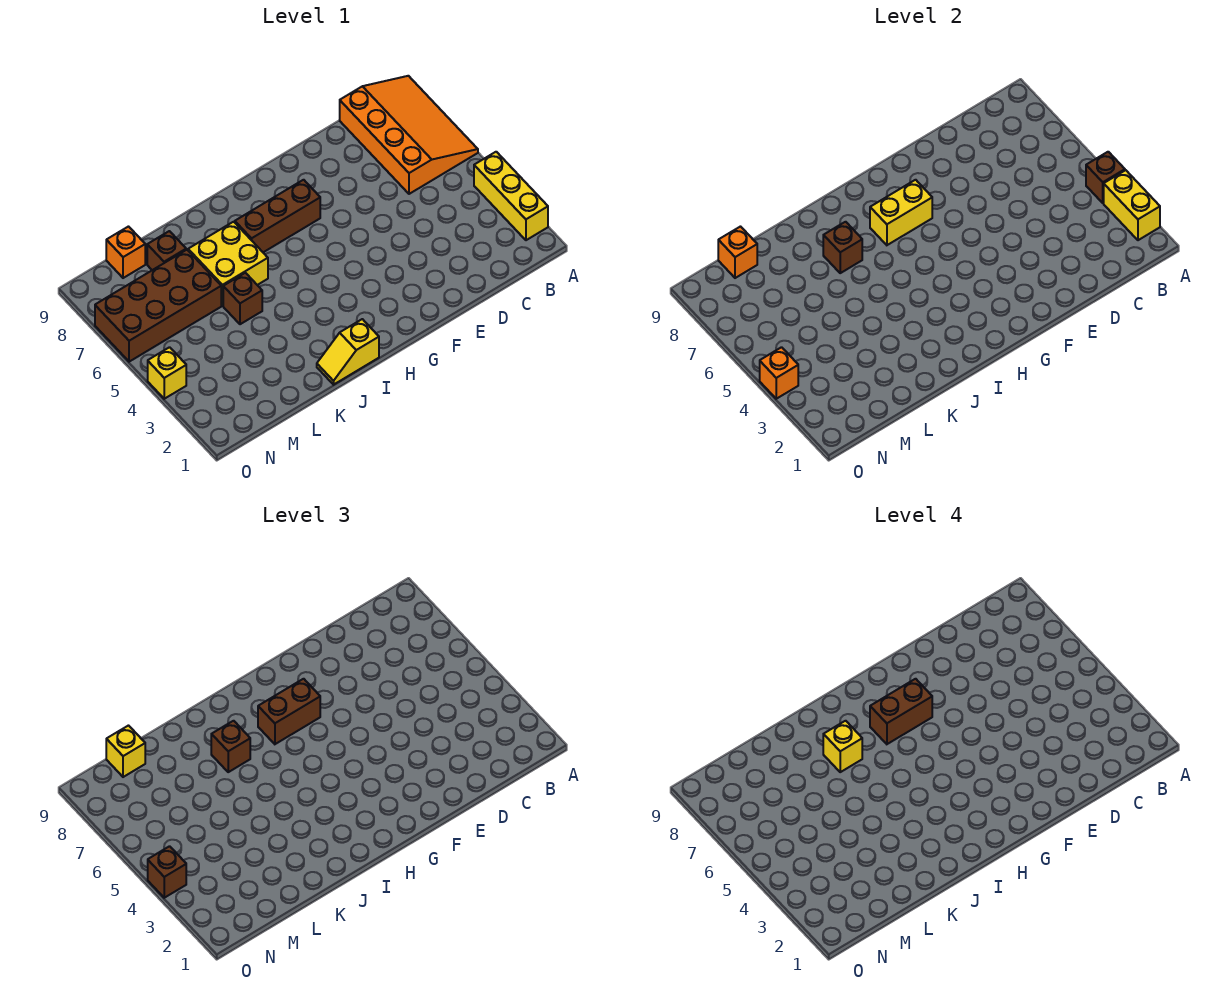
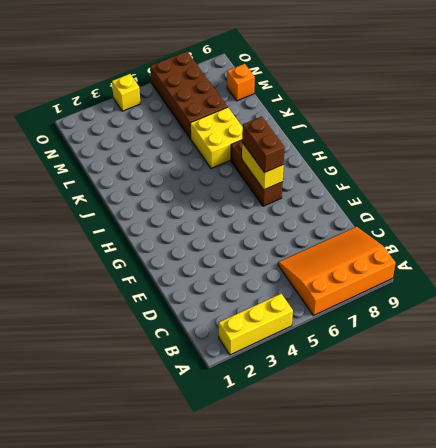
orange 3x4 slope [278,227,395,316] -> orange 3x4 slope turned to [340,76,478,194]
none -> yellow 1x2 slope [317,319,379,385]
none -> brown 1x1 brick [223,273,262,324]
none -> brown 1x1 brick [147,231,186,270]

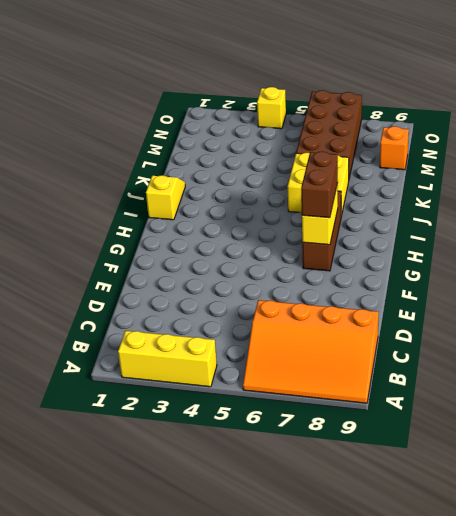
none -> brown 1x1 brick [223,273,262,324]
none -> brown 1x1 brick [147,231,186,270]
none -> yellow 1x2 brick [1104,170,1160,240]

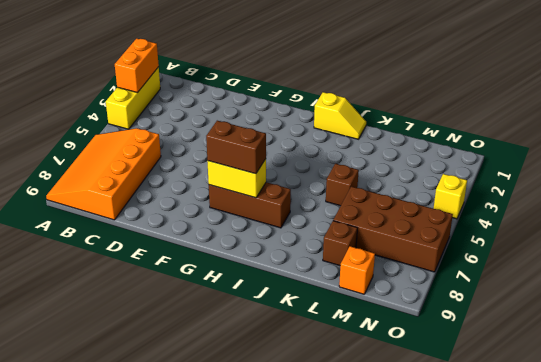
orange 1x2 brick [115,39,159,93] -> yellow 1x2 brick [1104,170,1160,240]
none -> yellow 2x2 brick [188,222,268,306]
none -> brown 1x1 brick [1086,152,1125,203]
none -> brown 1x1 brick [823,222,862,273]

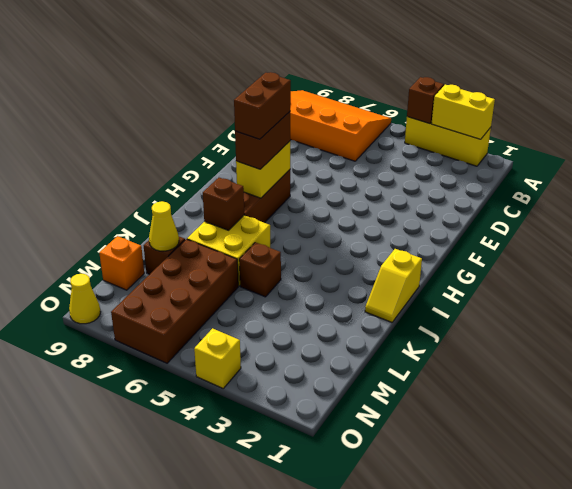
yellow 1x1 cone [149,201,179,251] -> none
yellow 1x1 cone [69,274,101,324] -> none
none -> orange 1x1 brick [718,227,757,278]
none -> orange 1x1 brick [760,347,798,399]
none -> brown 1x1 brick [211,721,250,772]

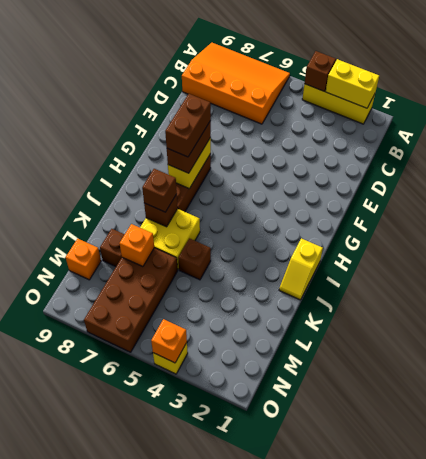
orange 1x1 brick [120,224,154,267] -> orange 1x1 brick moved to [718,227,757,278]
none -> yellow 1x1 brick [106,726,145,777]
none -> brown 1x1 brick [148,846,186,898]
none -> yellow 1x1 brick [823,721,862,772]

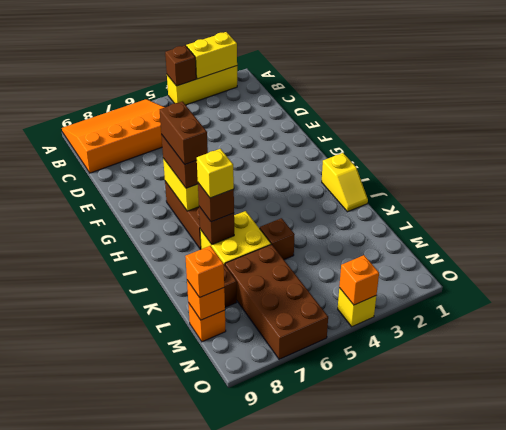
orange 1x1 brick [185,246,224,297] -> yellow 1x1 brick [106,726,145,777]
none -> brown 1x1 brick [148,846,186,898]

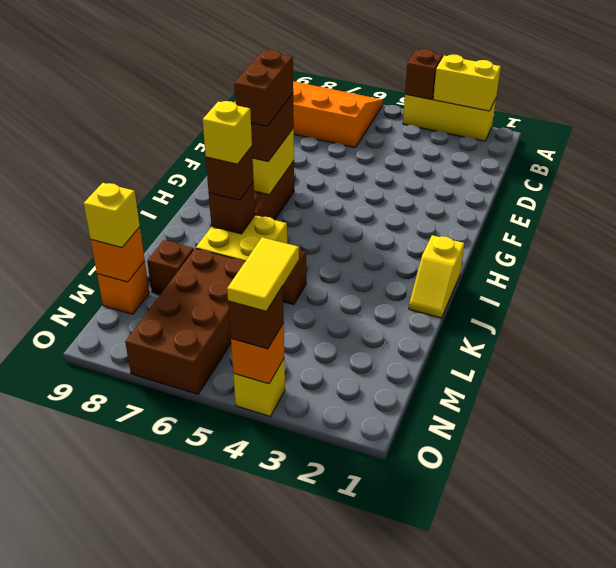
yellow 1x2 tile [227,237,299,311] -> none

